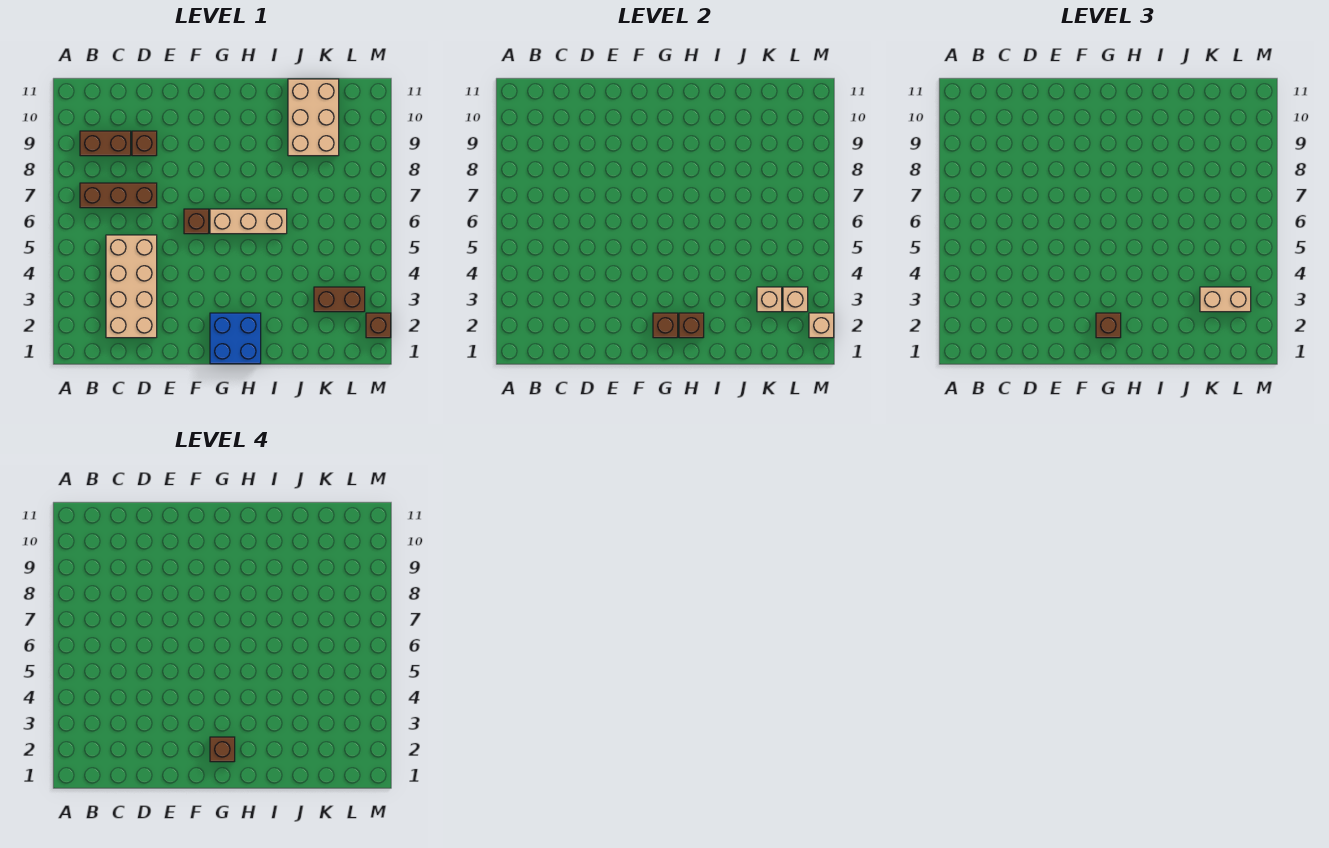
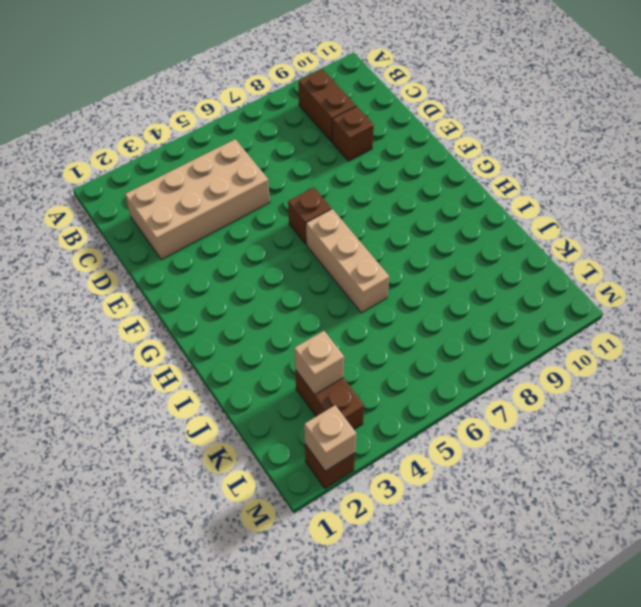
none -> brown 1x3 brick [80,183,157,208]
none -> blue 2x2 brick [210,313,261,364]
none -> tan 2x3 brick [288,79,339,156]

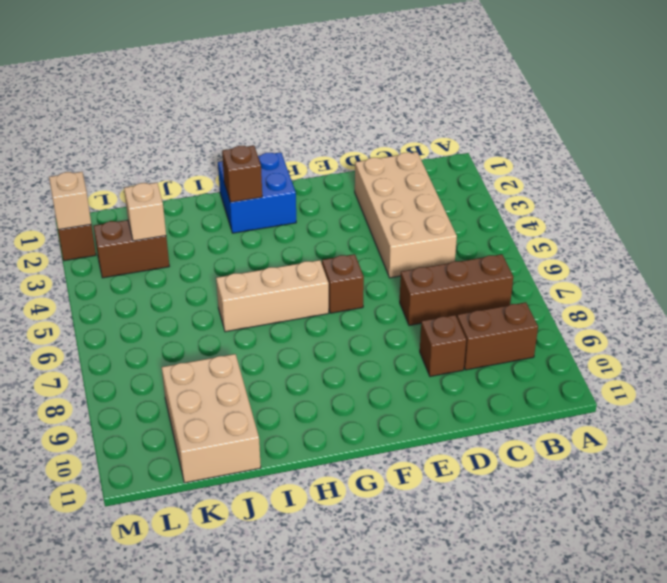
none -> brown 1x1 brick [653,313,678,338]
none -> tan 1x1 brick [783,287,808,312]
none -> brown 1x1 brick [1096,313,1121,338]

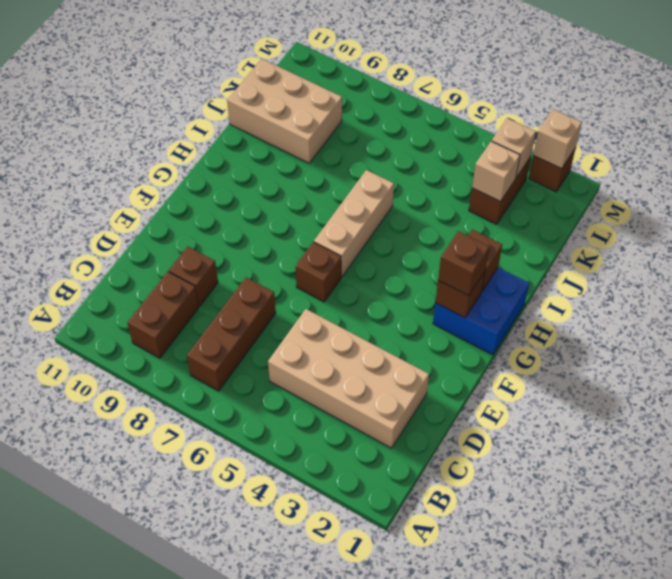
none -> tan 1x2 brick [1200,287,1251,312]
none -> brown 1x1 brick [210,737,235,762]

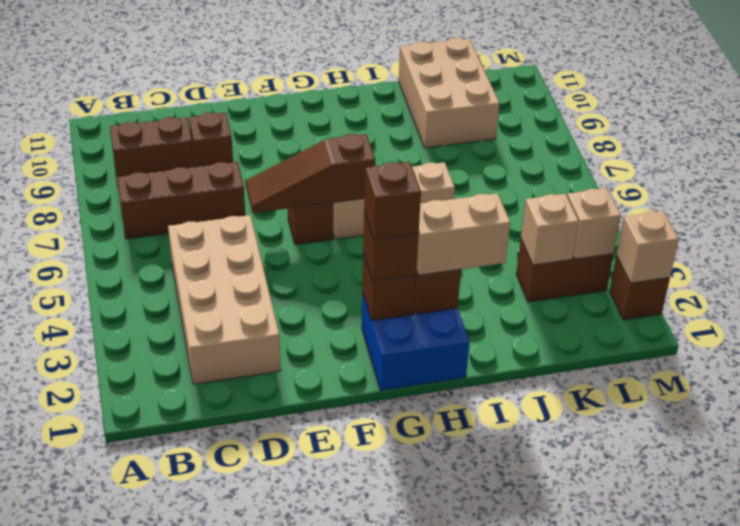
brown 1x3 slope [246,134,375,213] -> none
tan 1x2 brick [416,193,510,275] -> tan 1x2 brick moved to [1200,287,1251,312]

